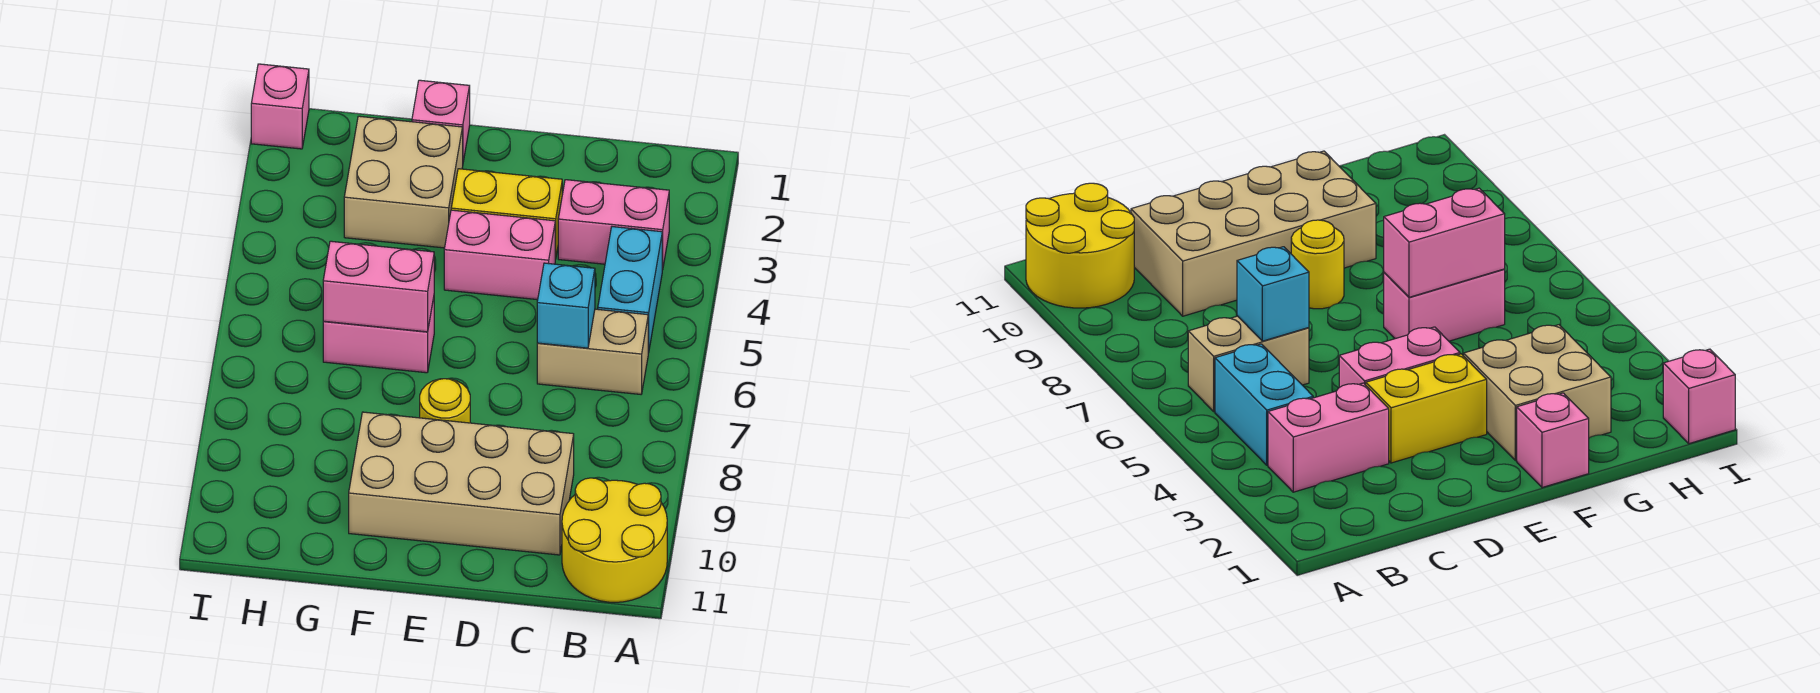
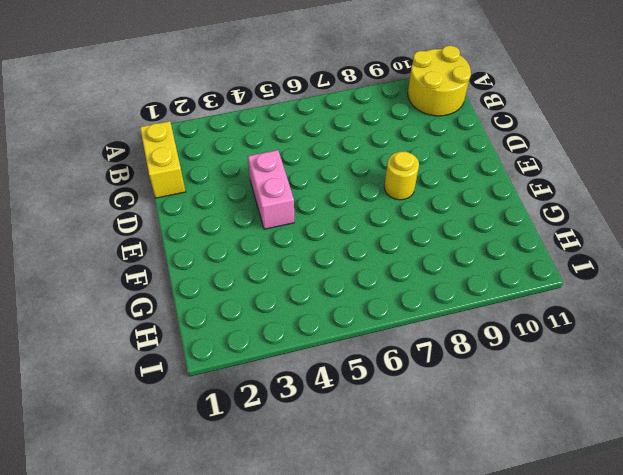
yellow 1x2 brick [140,121,186,198] -> yellow 1x2 brick moved to [451,169,562,259]
none -> pink 1x2 brick [558,180,669,270]
none -> cyan 1x2 brick [598,227,662,353]
none -> tan 1x2 brick [537,309,648,394]

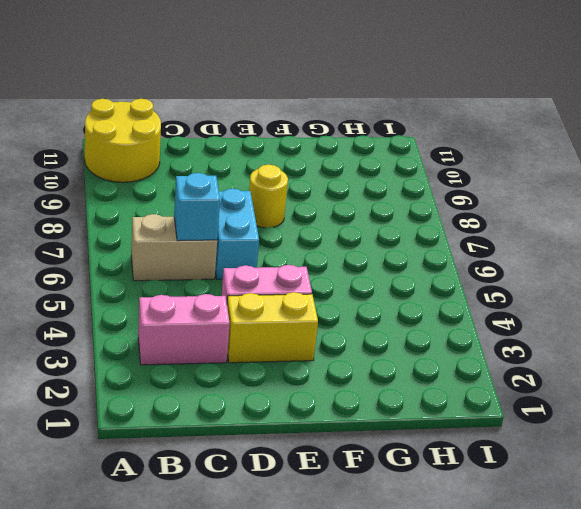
cyan 1x2 brick [215,189,259,279] -> cyan 1x2 brick moved to [598,227,662,353]
none -> tan 2x4 brick [349,412,574,555]
none -> pink 1x1 brick [412,80,470,162]
none -> tan 2x2 brick [344,116,463,248]

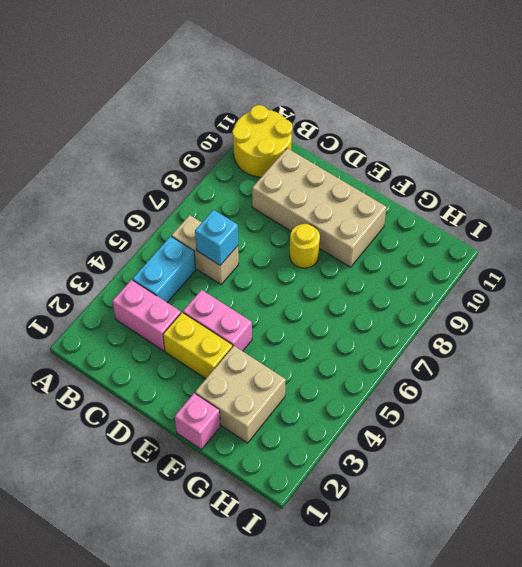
none -> pink 1x2 brick [323,298,434,373]
none -> pink 1x1 brick [251,64,309,149]
none -> pink 1x2 brick [323,241,434,332]

